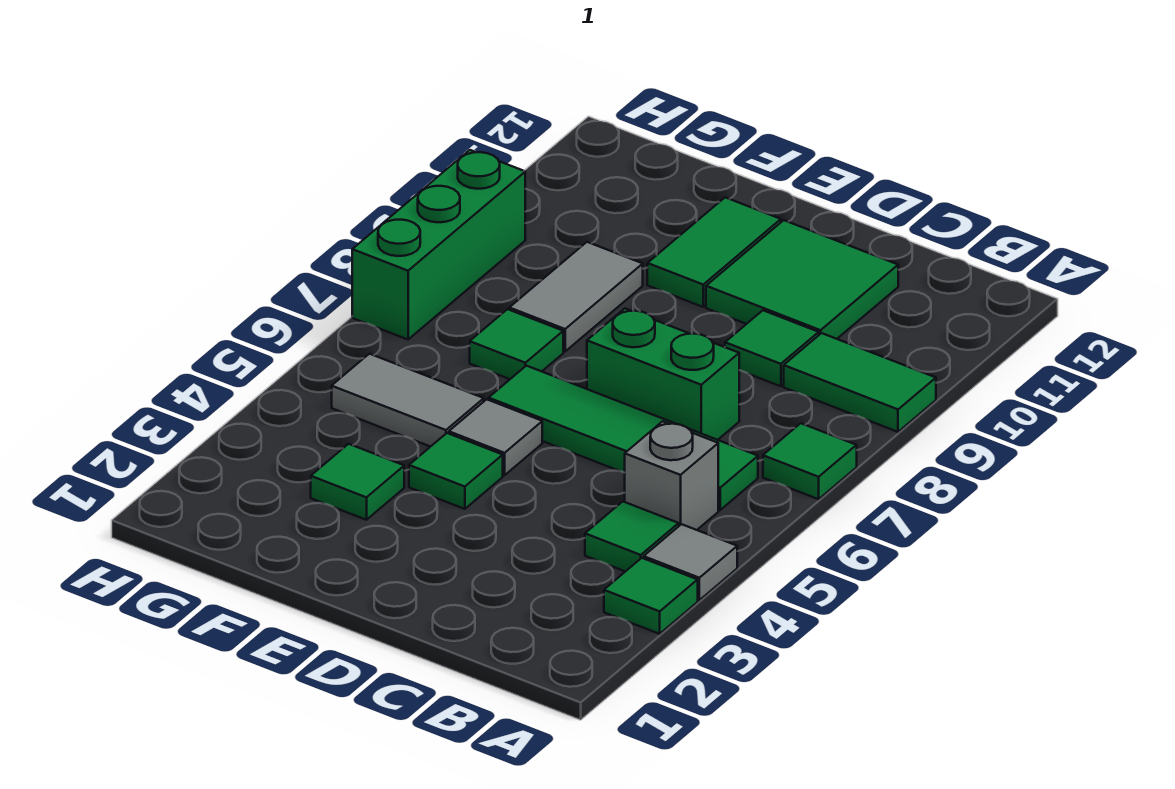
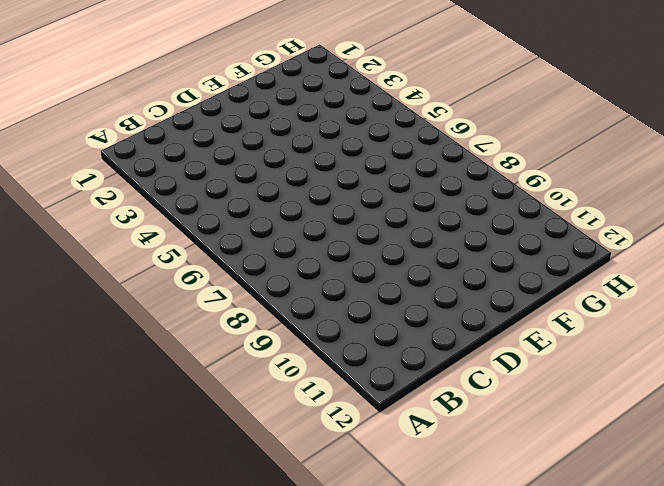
none -> green 1x1 tile [604,558,698,634]
none -> grey 1x1 tile [644,524,737,600]
none -> green 1x1 tile [763,423,857,499]

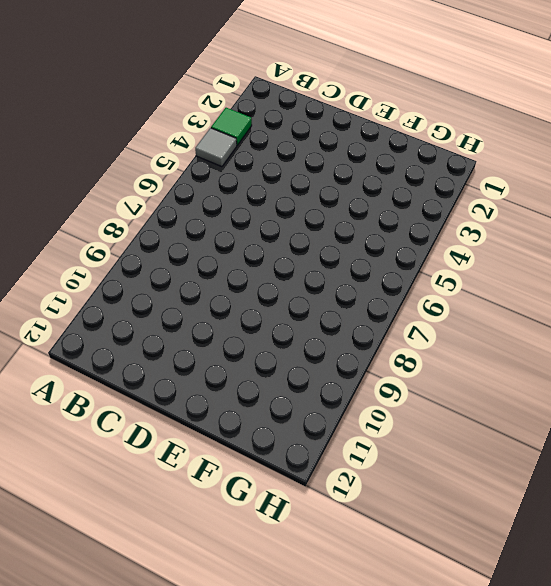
none -> green 1x1 tile [763,423,857,499]
none -> green 1x2 tile [784,333,936,432]
none -> green 1x1 tile [585,502,679,572]

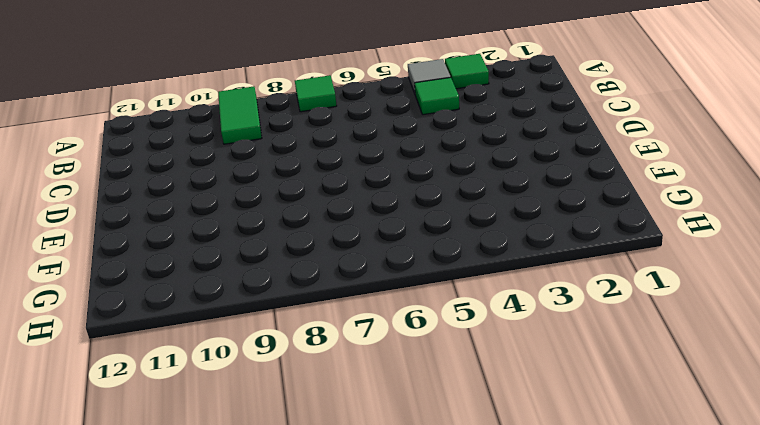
none -> grey 1x1 brick [625,421,718,530]
none -> green 1x4 tile [489,366,758,510]
none -> green 1x2 brick [587,309,739,440]

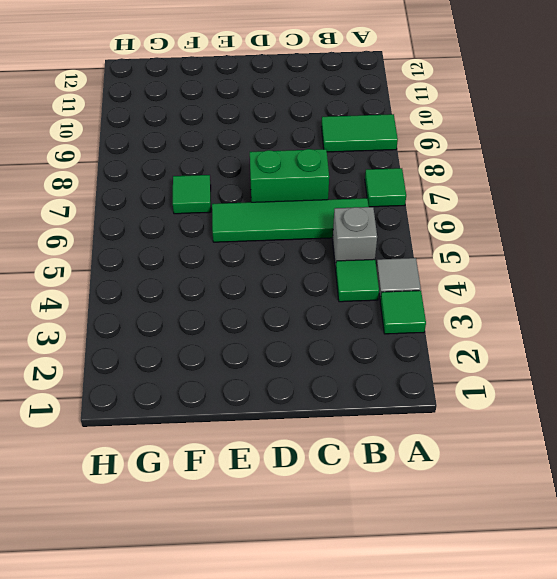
none -> green 1x1 tile [725,310,819,386]
none -> green 2x2 tile [706,220,898,339]
none -> green 1x1 tile [409,433,503,509]

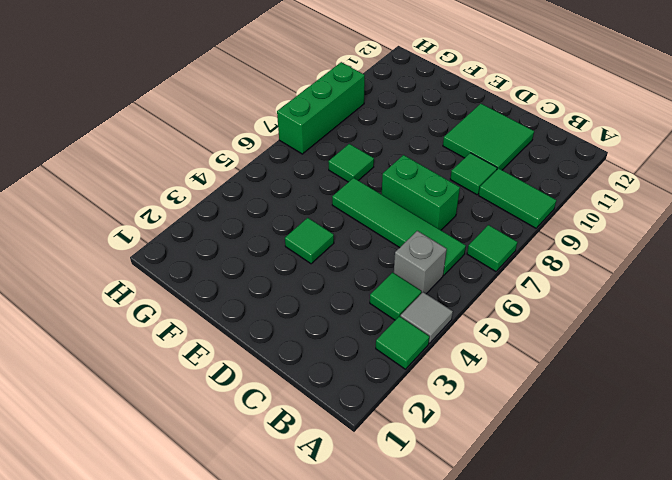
none -> grey 1x1 tile [449,399,542,475]
none -> green 1x2 tile [647,197,781,307]
none -> green 1x1 tile [311,444,404,520]

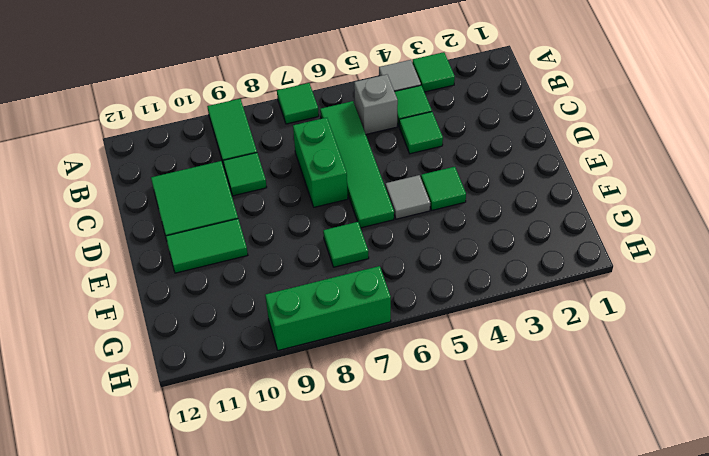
green 1x1 tile [399,112,443,154] -> green 1x1 tile moved to [311,444,404,520]
none -> grey 1x2 tile [332,354,484,447]
none -> grey 1x2 tile [509,242,643,351]

